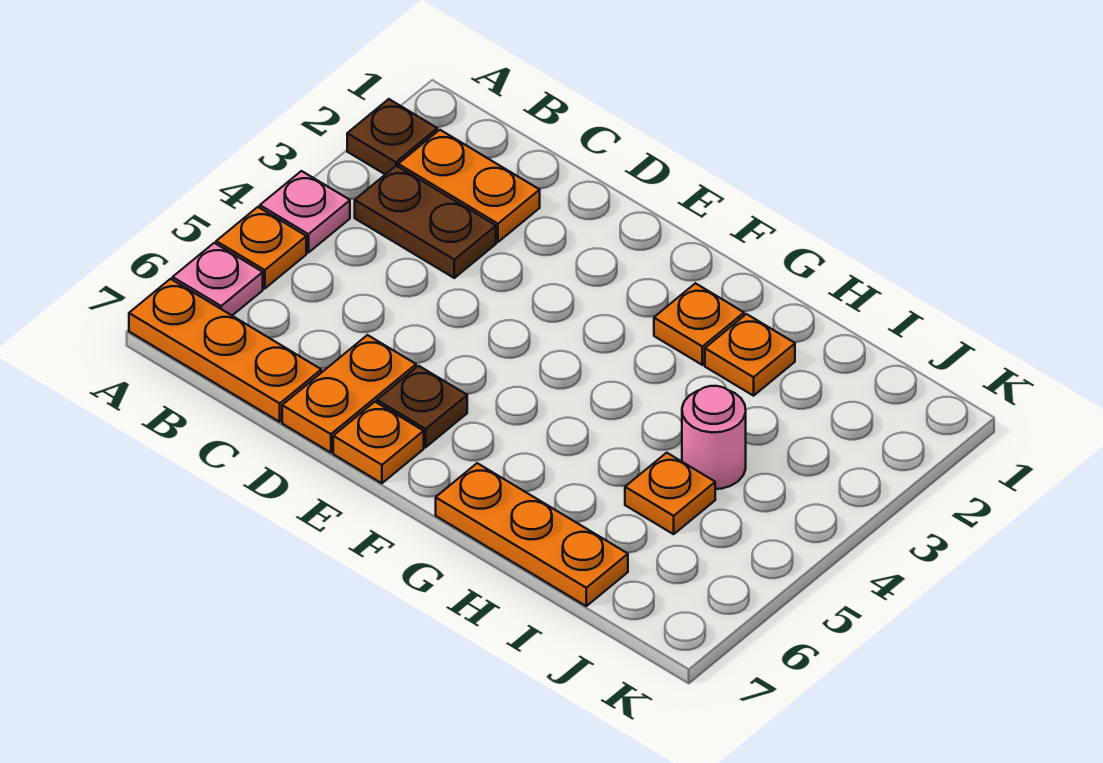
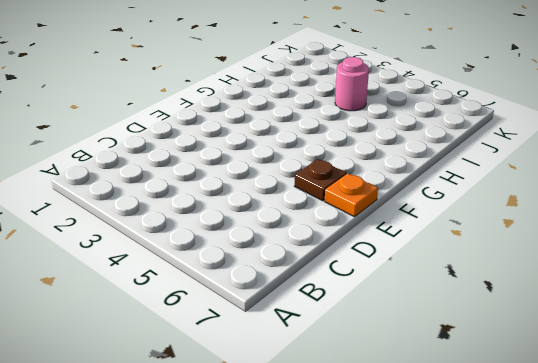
none -> brown 1x1 plate [347,99,437,174]
none -> pink 1x1 plate [260,171,350,253]
none -> orange 1x1 plate [216,207,306,289]

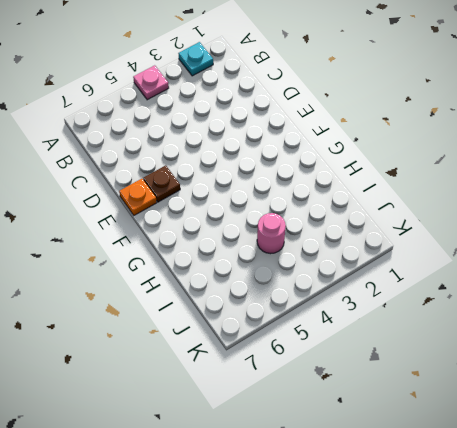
cyan 1x1 plate [178,42,213,76] -> brown 1x1 plate [347,99,437,174]
none -> orange 1x1 plate [216,207,306,289]
none -> pink 1x1 plate [173,243,263,315]
none -> orange 1x3 plate [129,279,321,422]

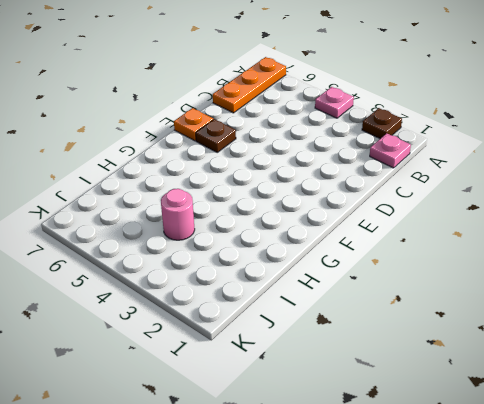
pink 1x1 plate [370,133,411,168] -> pink 1x1 plate moved to [173,243,263,315]
none -> orange 1x1 plate [216,207,306,289]
none -> orange 1x2 plate [398,130,540,242]
none -> brown 1x2 plate [355,166,496,278]

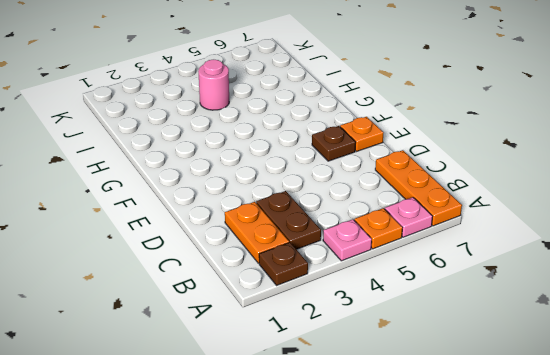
none -> orange 1x2 plate [282,335,416,453]
none -> orange 1x1 plate [654,283,744,365]
none -> orange 1x3 plate [436,463,628,606]

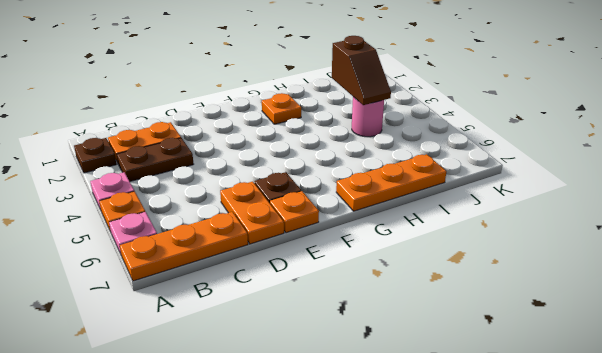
brown 1x2 slope [332,36,391,105] -> none
none -> orange 1x1 plate [705,314,795,396]
none -> orange 1x1 plate [625,453,715,534]

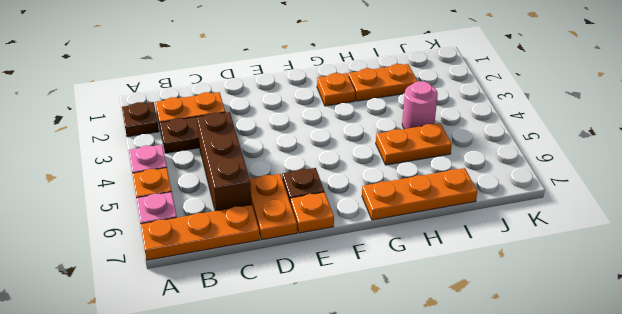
brown 1x3 brick [197,112,252,211] -> none
orange 1x2 plate [348,64,418,101] -> orange 1x1 plate [705,314,795,396]
orange 1x2 plate [376,123,452,165] -> orange 1x1 plate [625,453,715,534]

